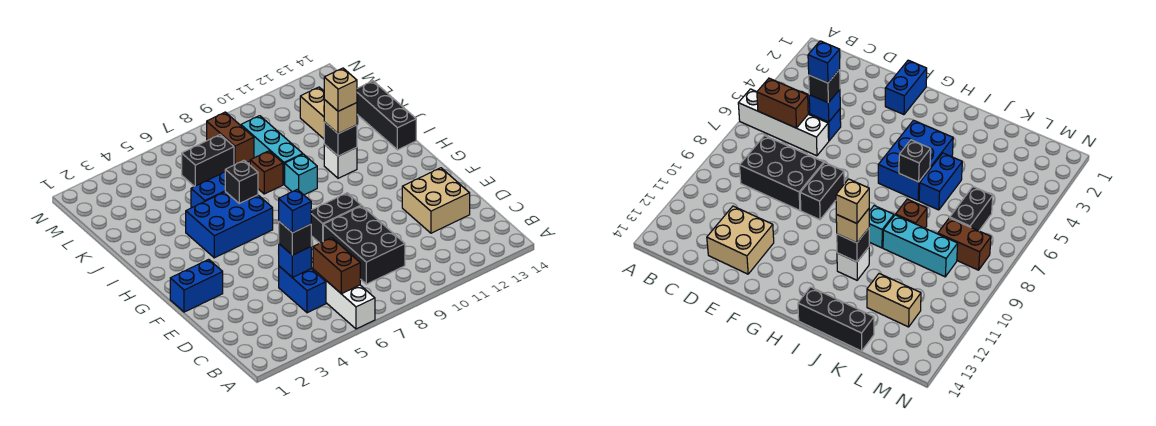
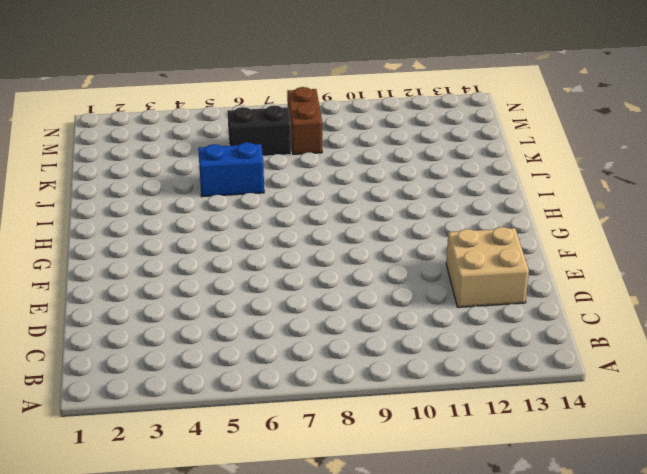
none -> white 1x4 brick [311,249,375,329]
none -> blue 1x2 brick [279,266,326,313]
none -> black 2x3 brick [323,206,405,284]

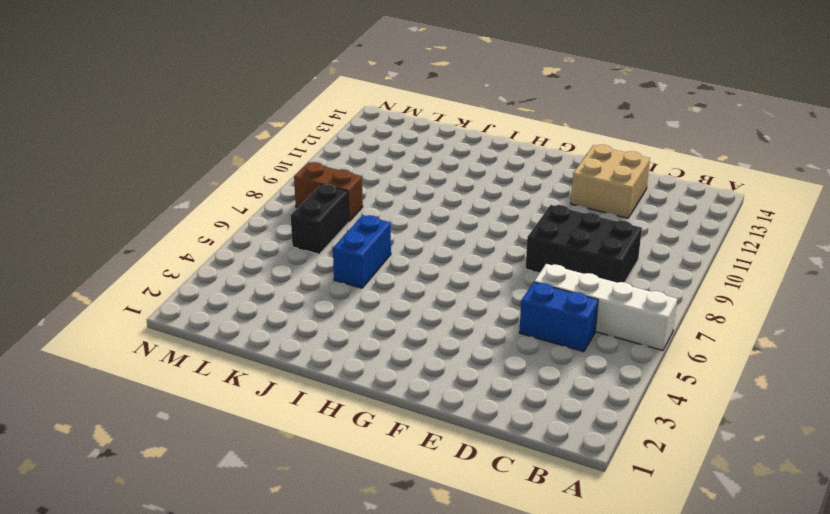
none -> blue 1x2 brick [170,259,223,312]
none -> black 1x2 brick [311,193,361,243]
none -> blue 2x3 brick [186,192,273,258]

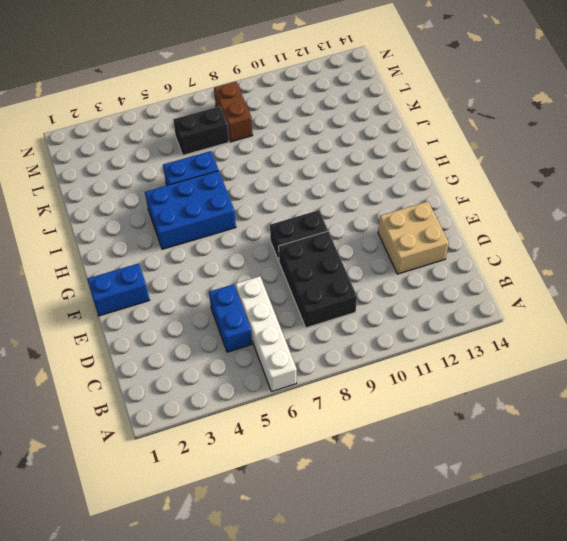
none -> cyan 1x1 brick [285,154,317,195]
none -> white 1x1 brick [324,144,357,178]
none -> black 1x3 brick [357,81,416,150]

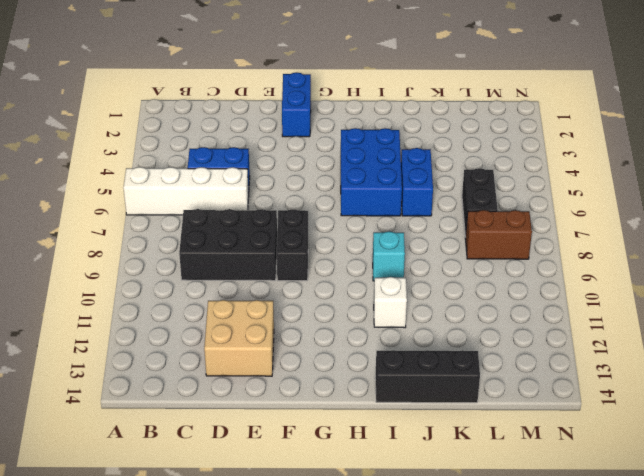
none -> brown 1x1 brick [250,151,283,194]
none -> cyan 1x3 brick [241,116,303,184]
none -> tan 1x2 brick [300,87,324,139]

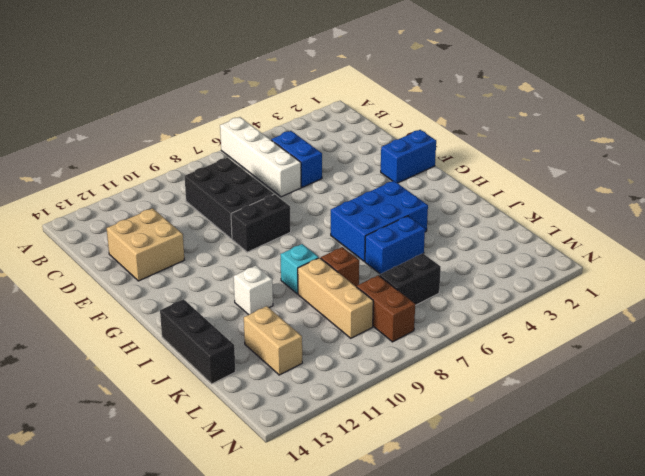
tan 1x3 brick [298,258,373,338] -> cyan 1x3 brick [241,116,303,184]
none -> brown 1x2 brick [313,238,360,294]
none -> blue 1x1 brick [278,244,311,277]
none -> black 1x1 brick [225,161,258,203]

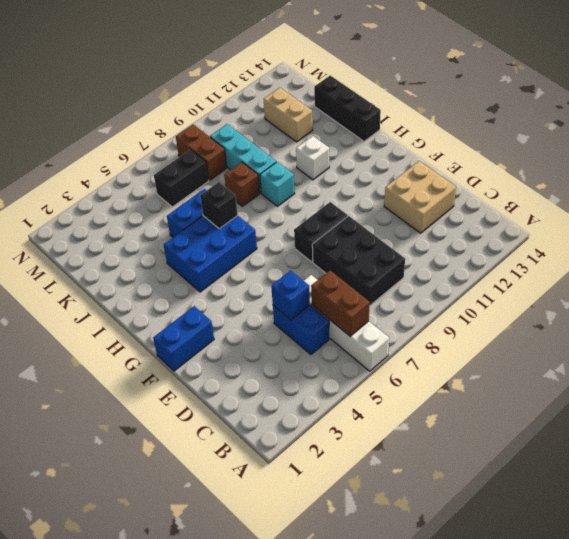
none -> black 1x1 brick [324,122,357,156]
none -> black 1x1 brick [279,221,311,255]
none -> tan 1x1 brick [324,100,357,134]

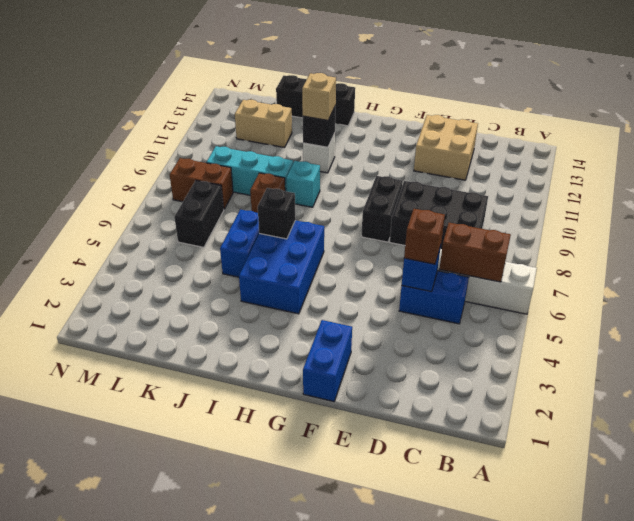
brown 1x1 brick [404,209,445,264] -> black 1x1 brick [279,221,311,255]
none -> blue 1x1 brick [279,189,311,233]
none -> tan 1x1 brick [324,68,357,111]

